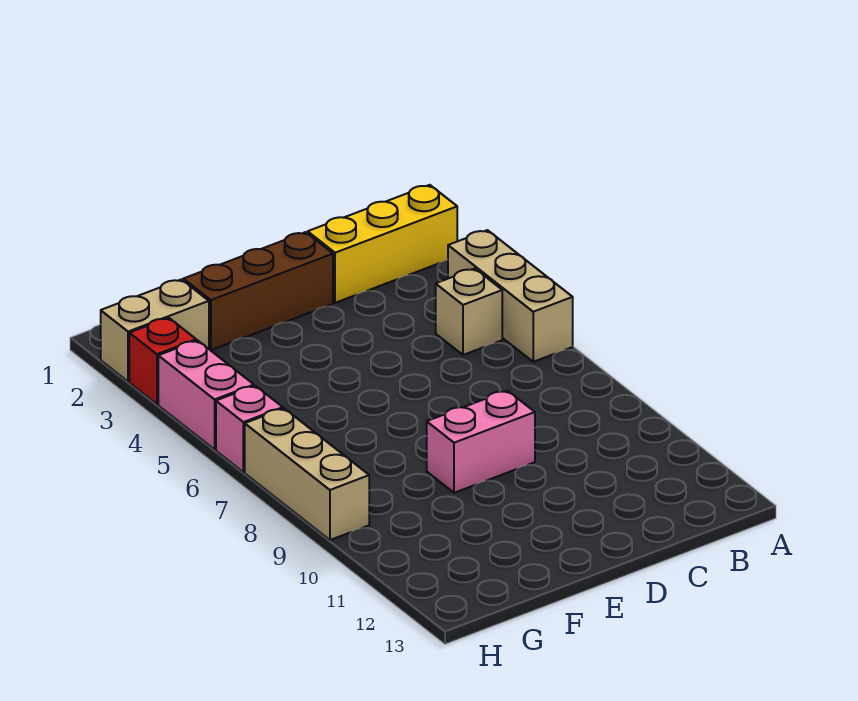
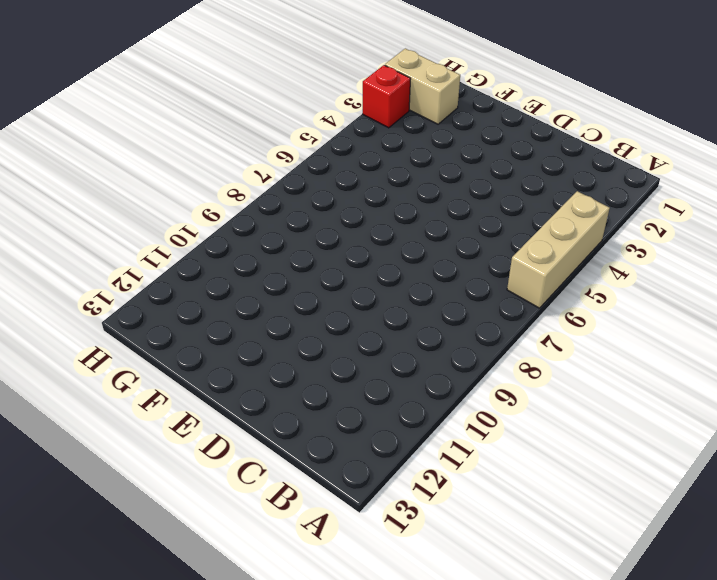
none -> yellow 1x3 brick [308,185,457,303]
none -> tan 1x1 brick [436,269,502,355]

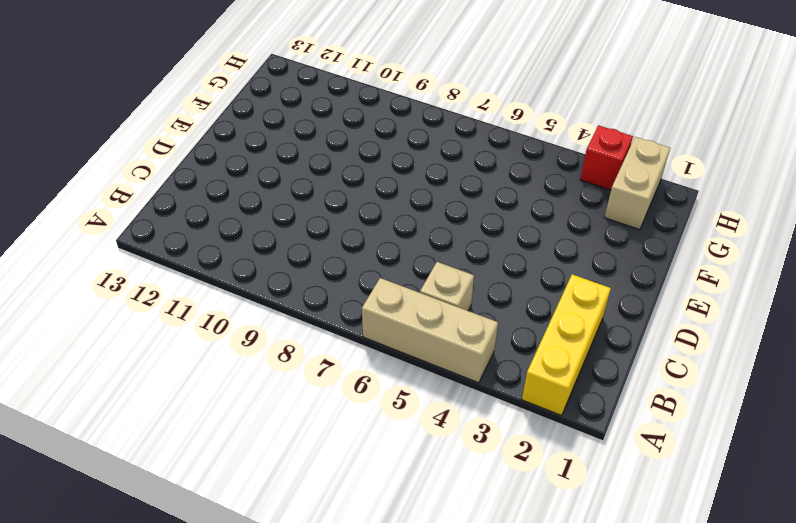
none -> brown 1x3 brick [183,232,333,350]
none -> pink 1x2 brick [427,391,535,493]

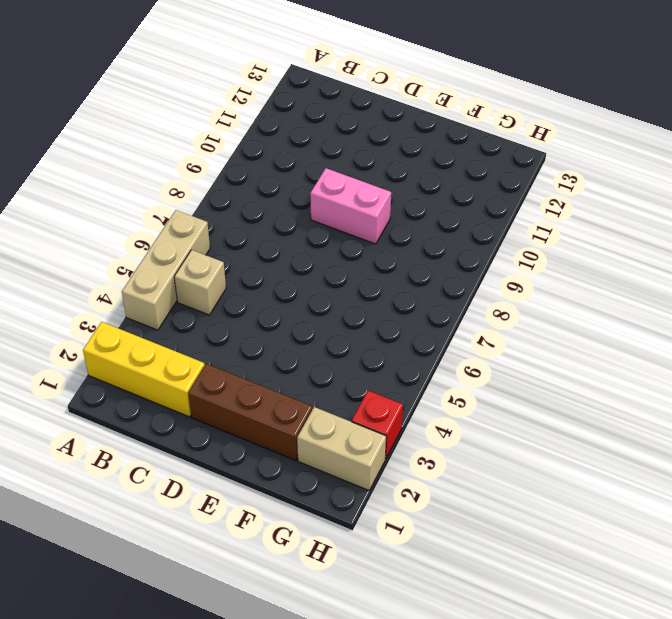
none -> pink 1x2 brick [158,340,254,449]
none -> pink 1x1 brick [216,386,283,472]

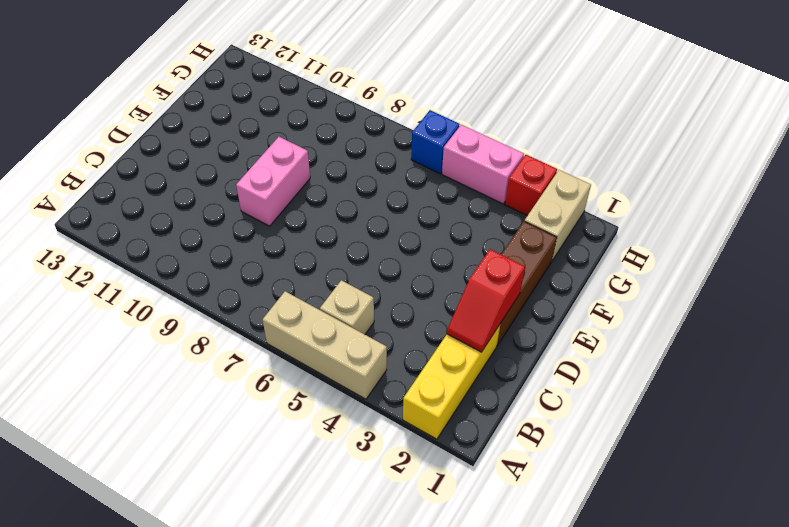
red 1x2 slope [447,249,525,352] -> none
blue 1x1 brick [411,110,460,173] -> pink 1x1 brick [216,386,283,472]
none -> tan 1x3 brick [245,409,369,540]

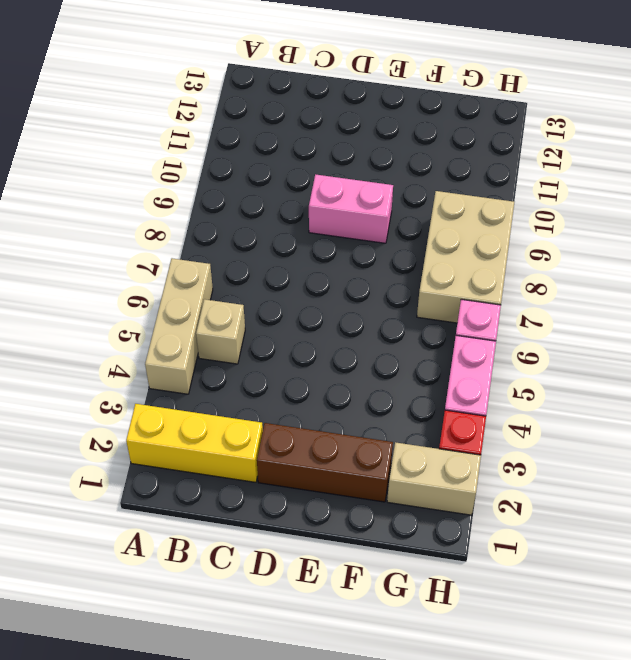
tan 2x3 brick [417,191,514,323] -> tan 1x3 brick [245,409,369,540]

